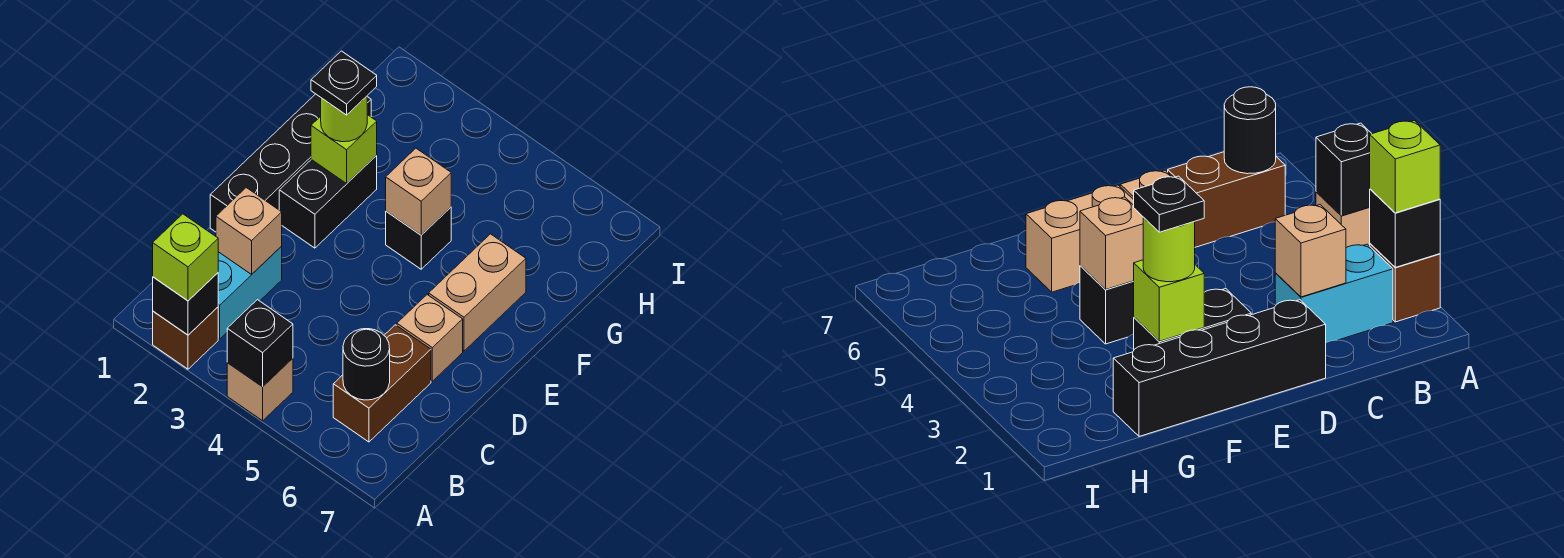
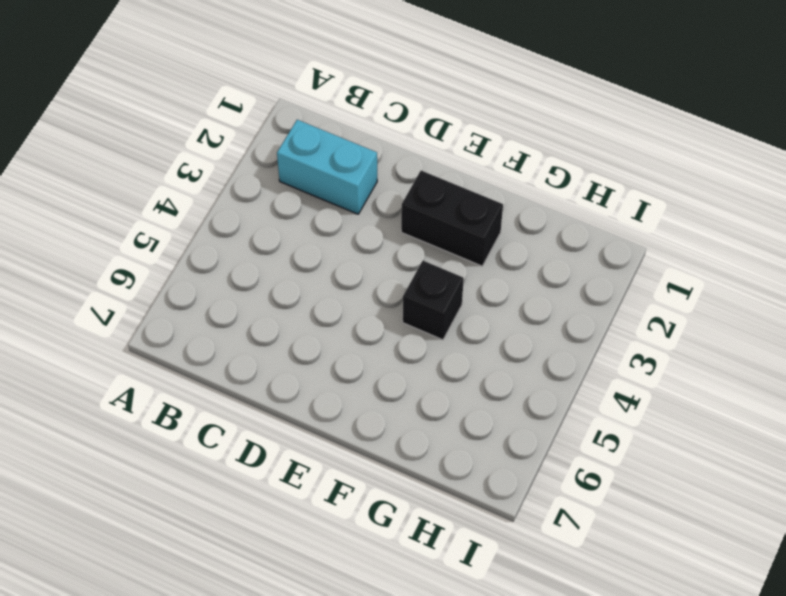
none -> brown 1x1 brick [153,307,218,369]
none -> tan 1x1 brick [227,358,293,421]
none -> brown 1x2 brick [333,325,431,442]

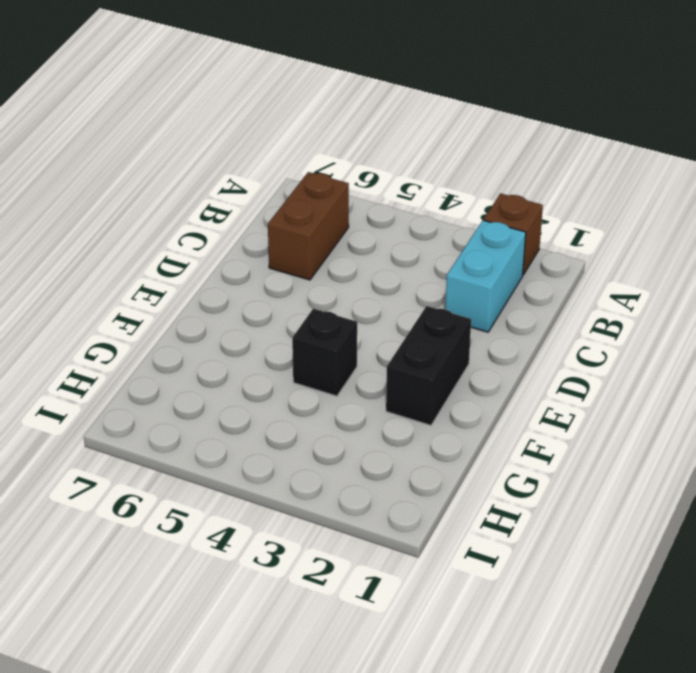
none -> tan 1x1 brick [227,358,293,421]
none -> black 1x4 brick [210,94,371,232]
none -> tan 1x1 brick [397,295,463,381]

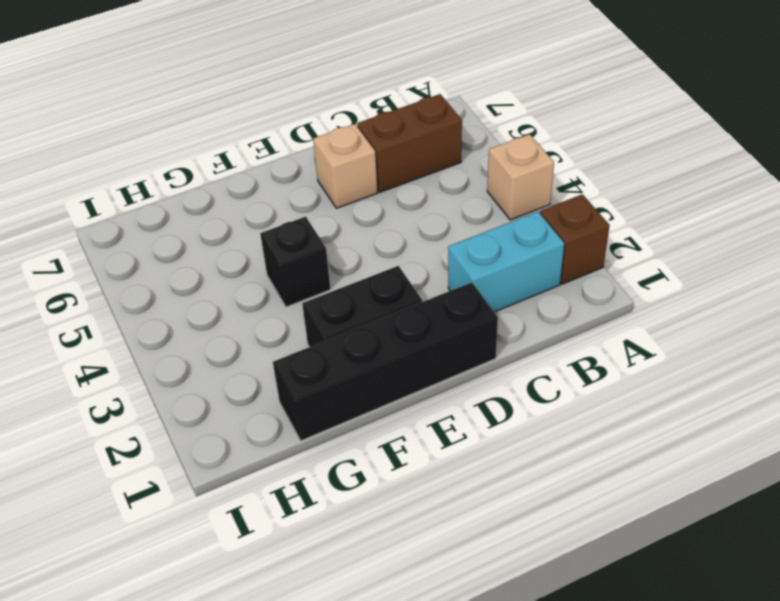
none -> tan 1x2 brick [429,234,526,351]
none -> black 1x1 brick [153,273,218,335]
none -> black 1x1 brick [227,300,293,387]

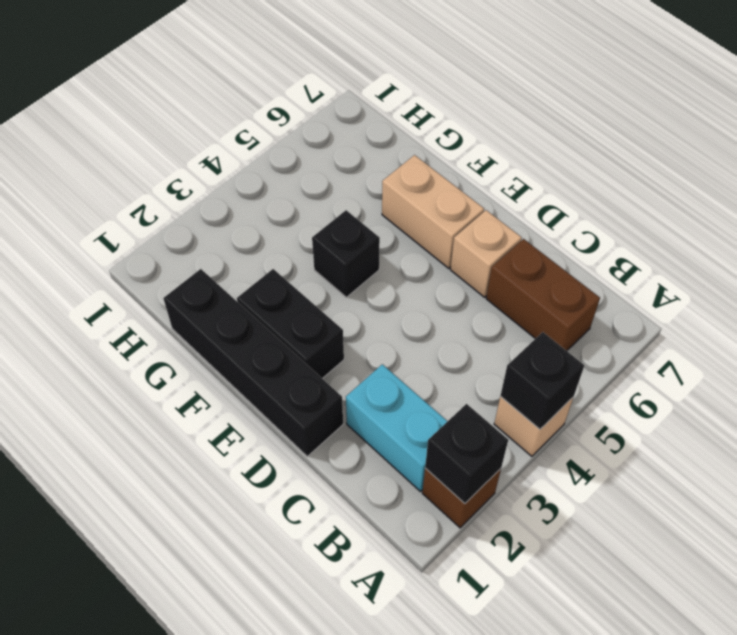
none -> black 1x1 round brick [343,329,390,400]
none -> tan 1x1 brick [216,188,282,274]
none -> lime 1x1 brick [311,115,377,183]

